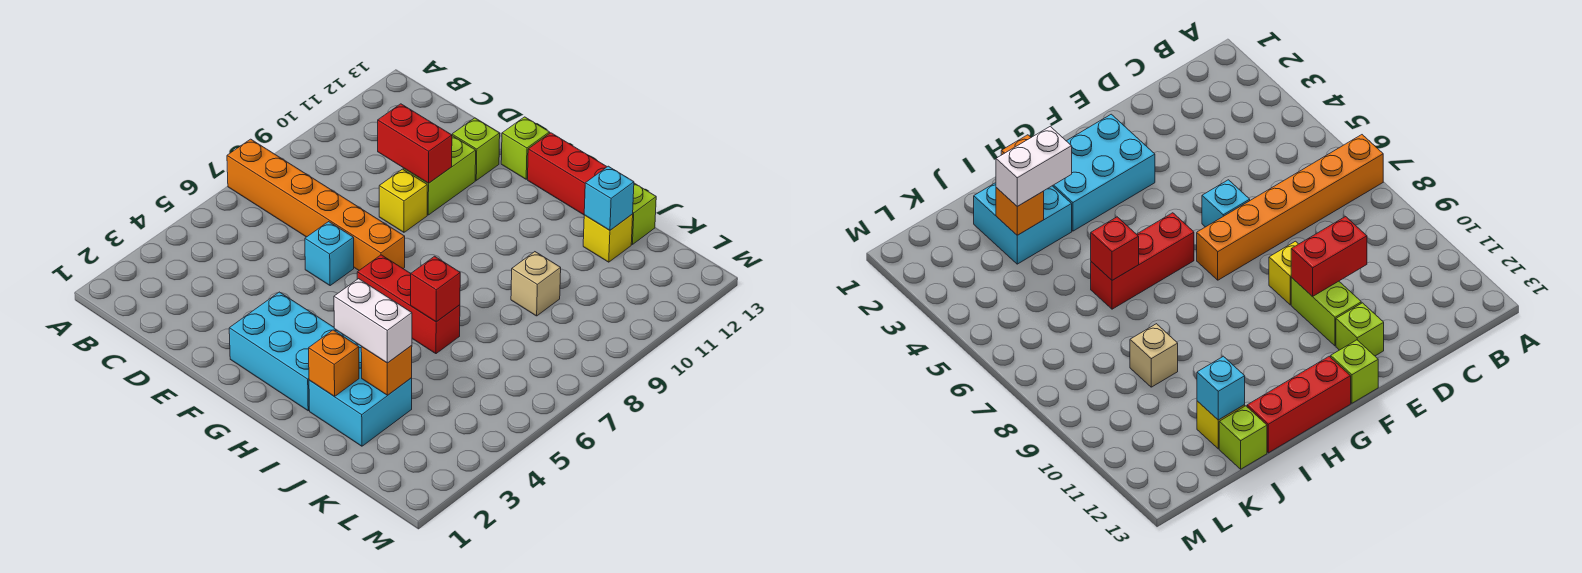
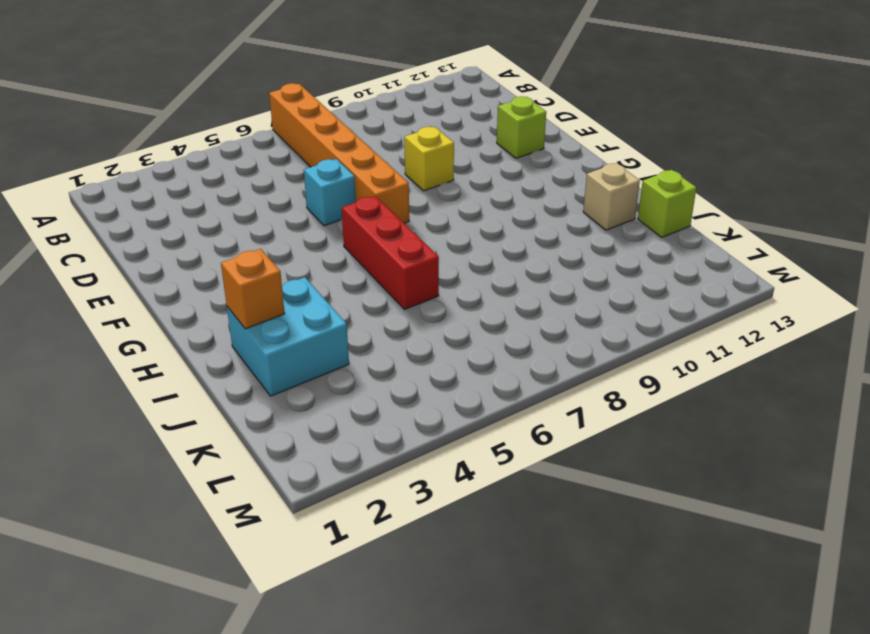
tan 1x1 brick [583,163,640,230] -> tan 1x1 brick moved to [511,252,561,316]
none -> lime 1x2 brick [404,136,476,215]
none -> cyan 2x3 brick [229,292,358,411]
none -> lime 1x1 brick [501,117,550,179]

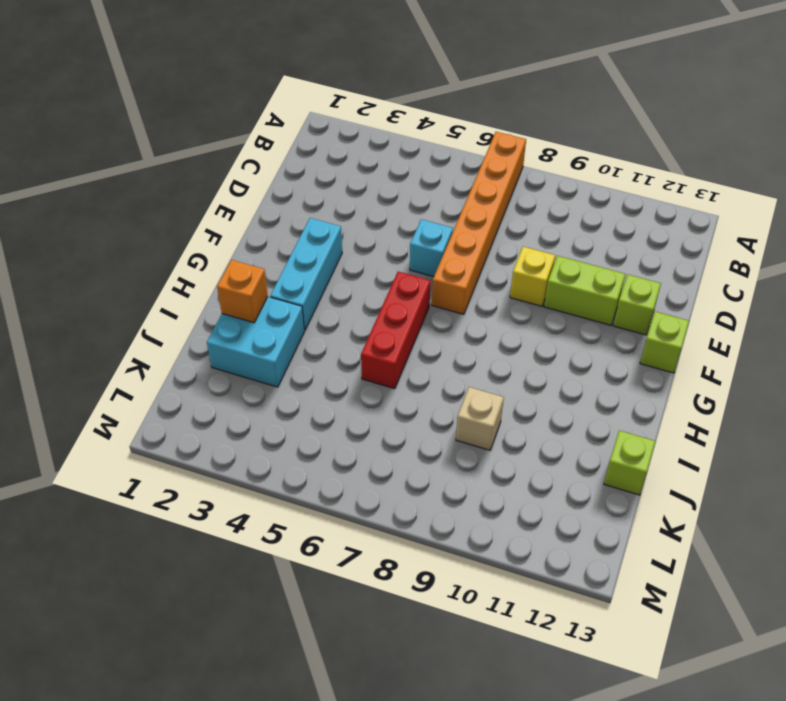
cyan 1x3 brick [270,218,342,331] -> cyan 2x3 brick [229,292,358,411]
none -> red 1x3 brick [528,133,607,215]
none -> yellow 1x1 brick [583,214,633,262]
none -> red 1x2 brick [378,104,452,183]

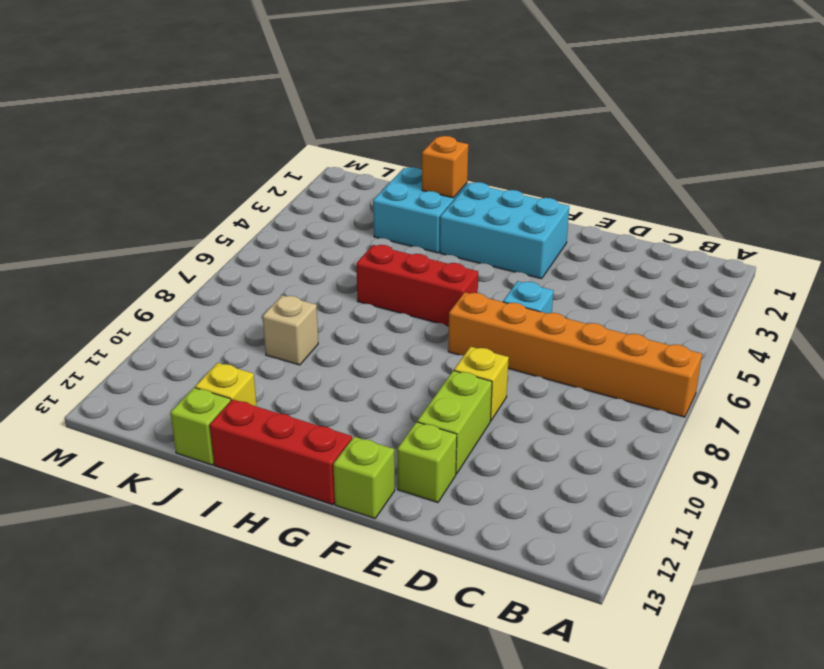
none -> red 1x2 brick [378,104,452,183]
none -> red 1x1 brick [411,256,460,322]
none -> orange 1x1 brick [361,345,412,395]

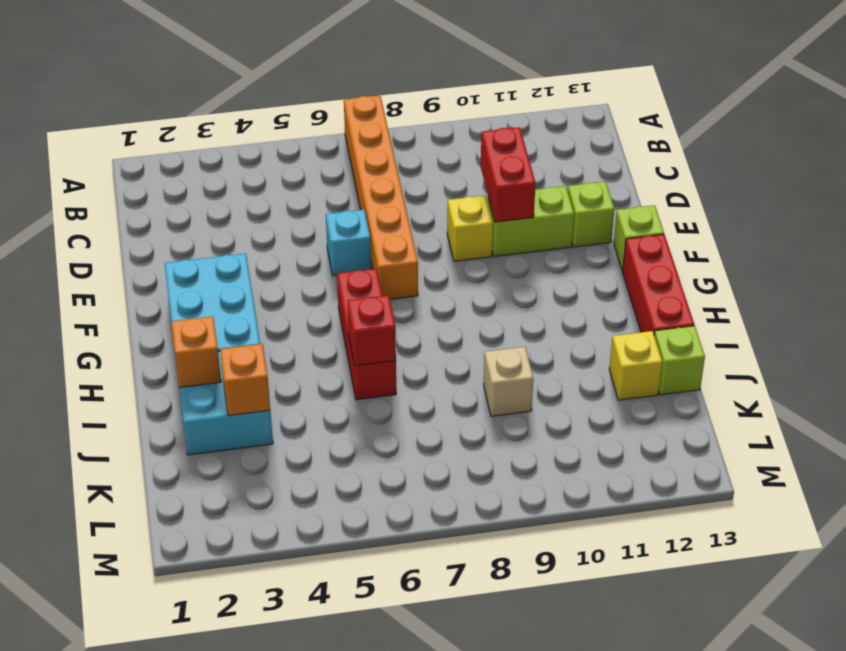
none -> cyan 1x1 brick [584,166,634,230]
none -> white 1x2 brick [334,279,412,363]

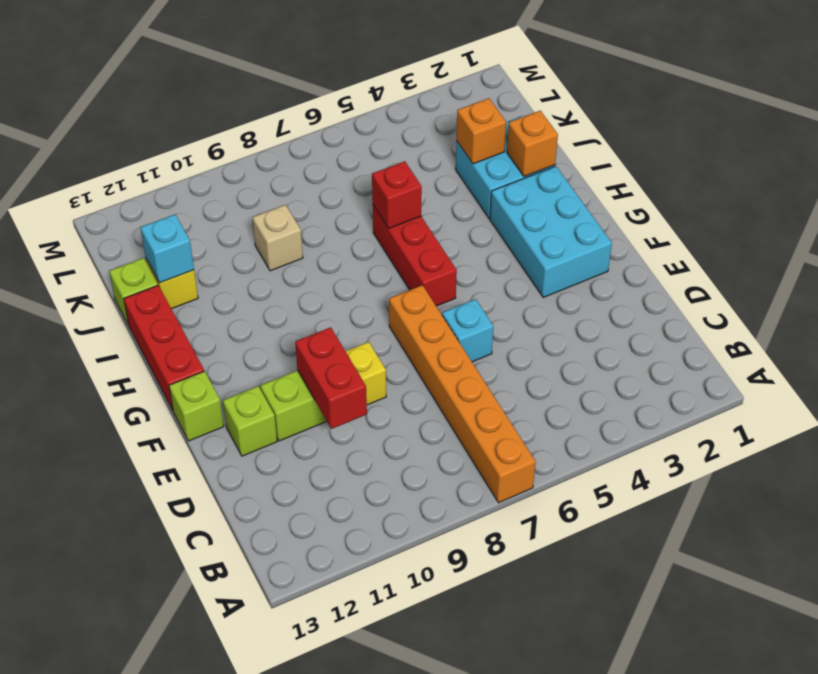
none -> white 1x2 brick [334,279,412,363]

